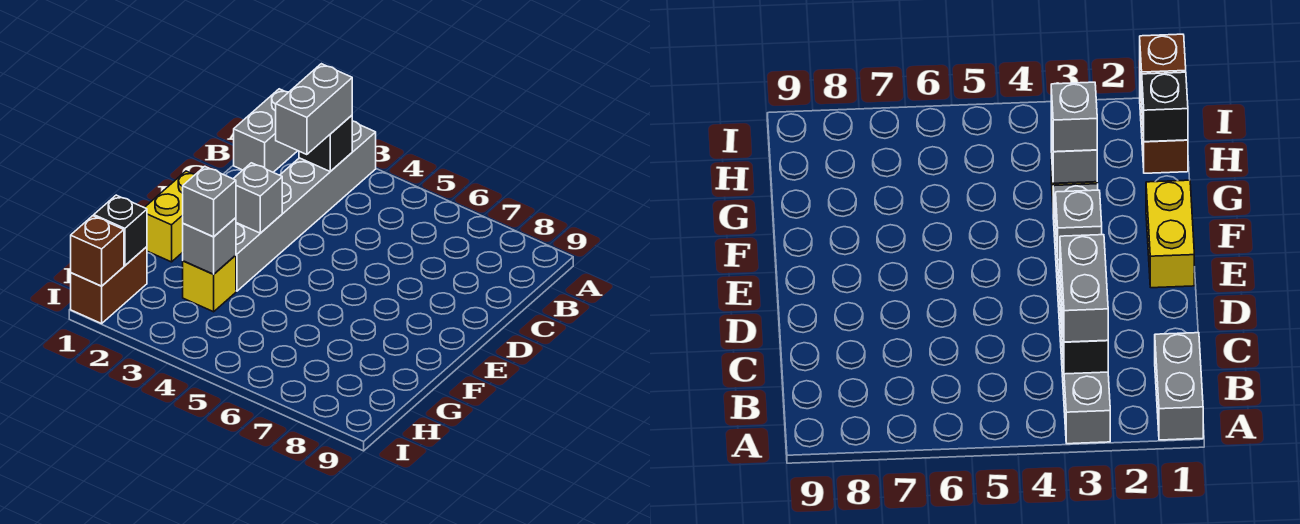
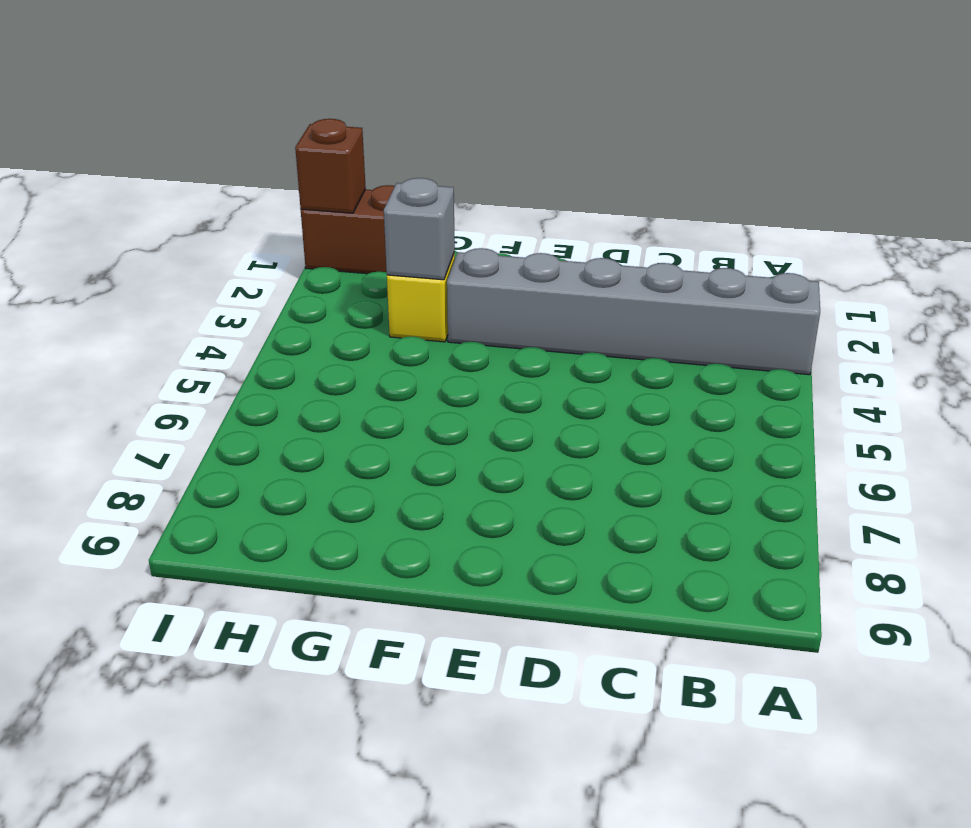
none -> grey 1x2 brick [234,89,297,172]
none -> yellow 1x2 brick [144,171,195,262]
none -> black 1x1 brick [299,115,352,171]

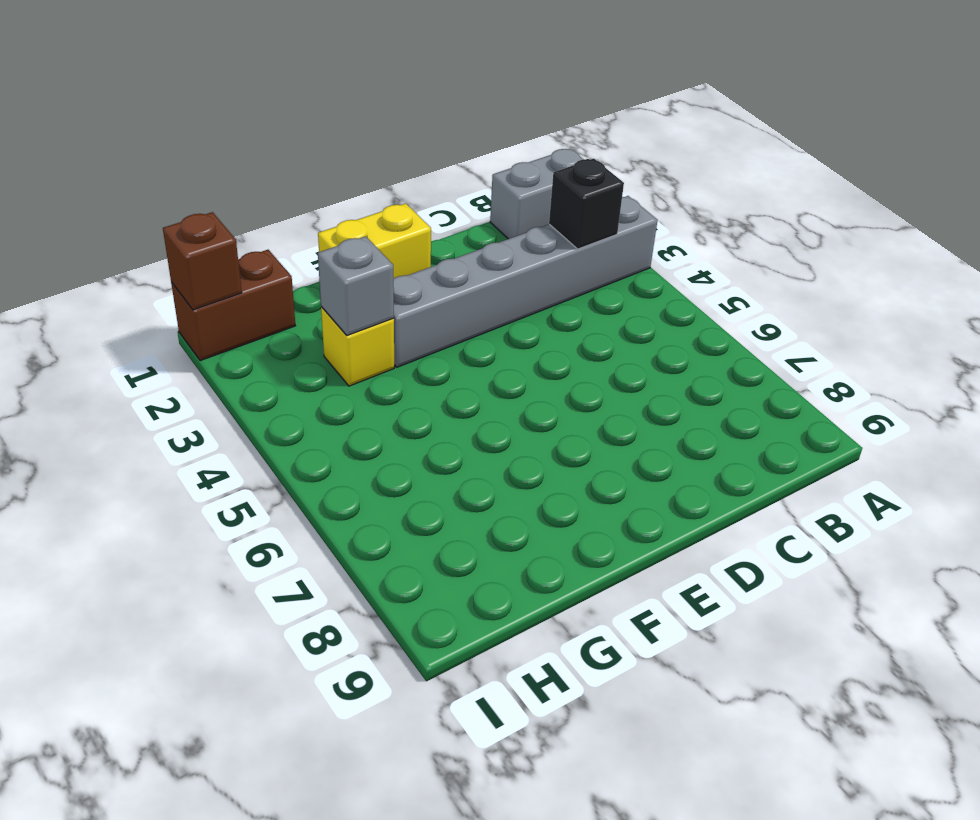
none -> grey 1x1 brick [233,163,282,233]
none -> black 1x1 brick [94,195,147,265]
none -> grey 1x2 brick [276,64,352,155]

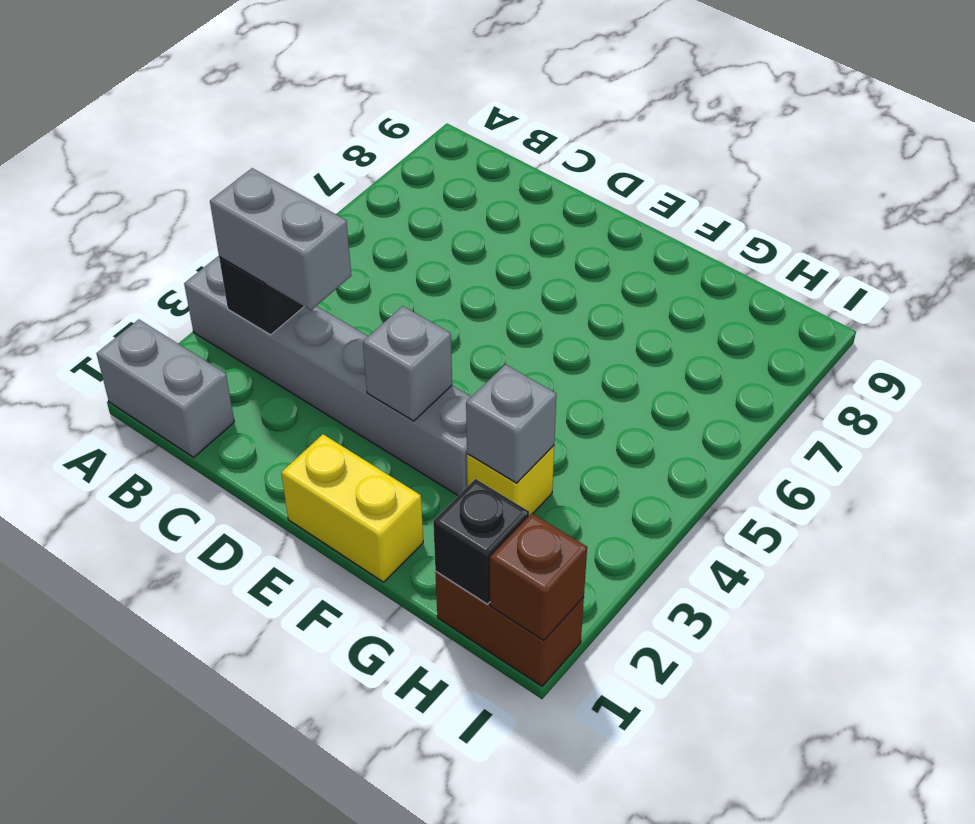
none -> grey 1x1 brick [183,166,236,237]

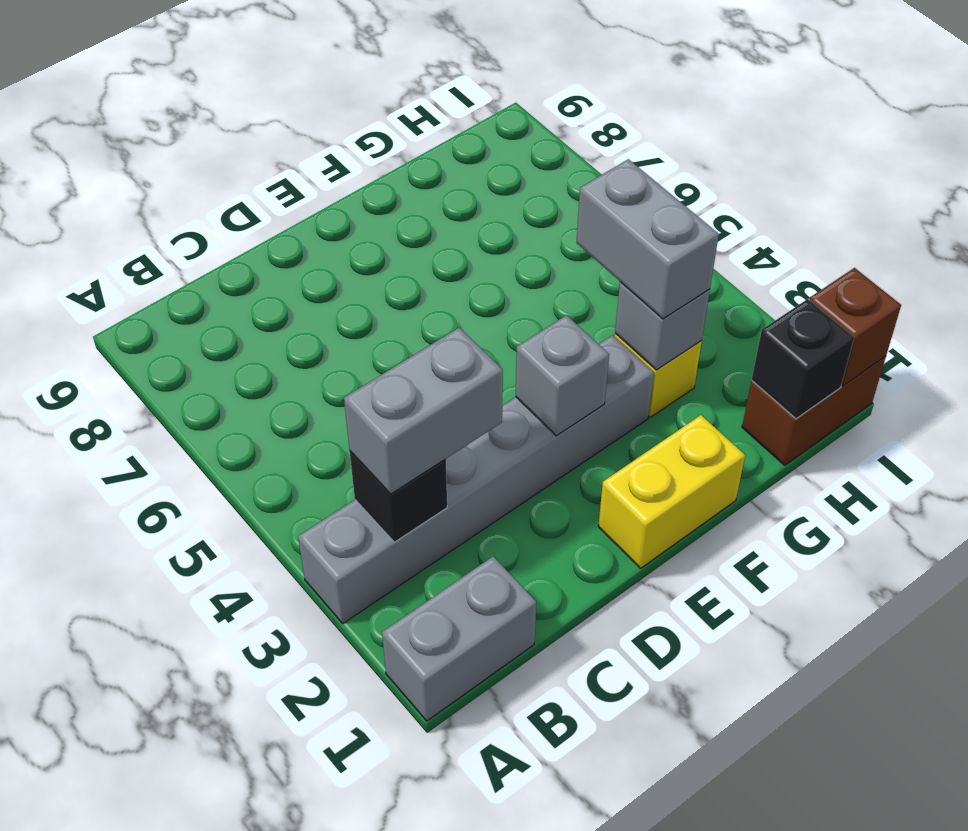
grey 1x2 brick [576,159,719,319] -> grey 1x1 brick [183,166,236,237]

